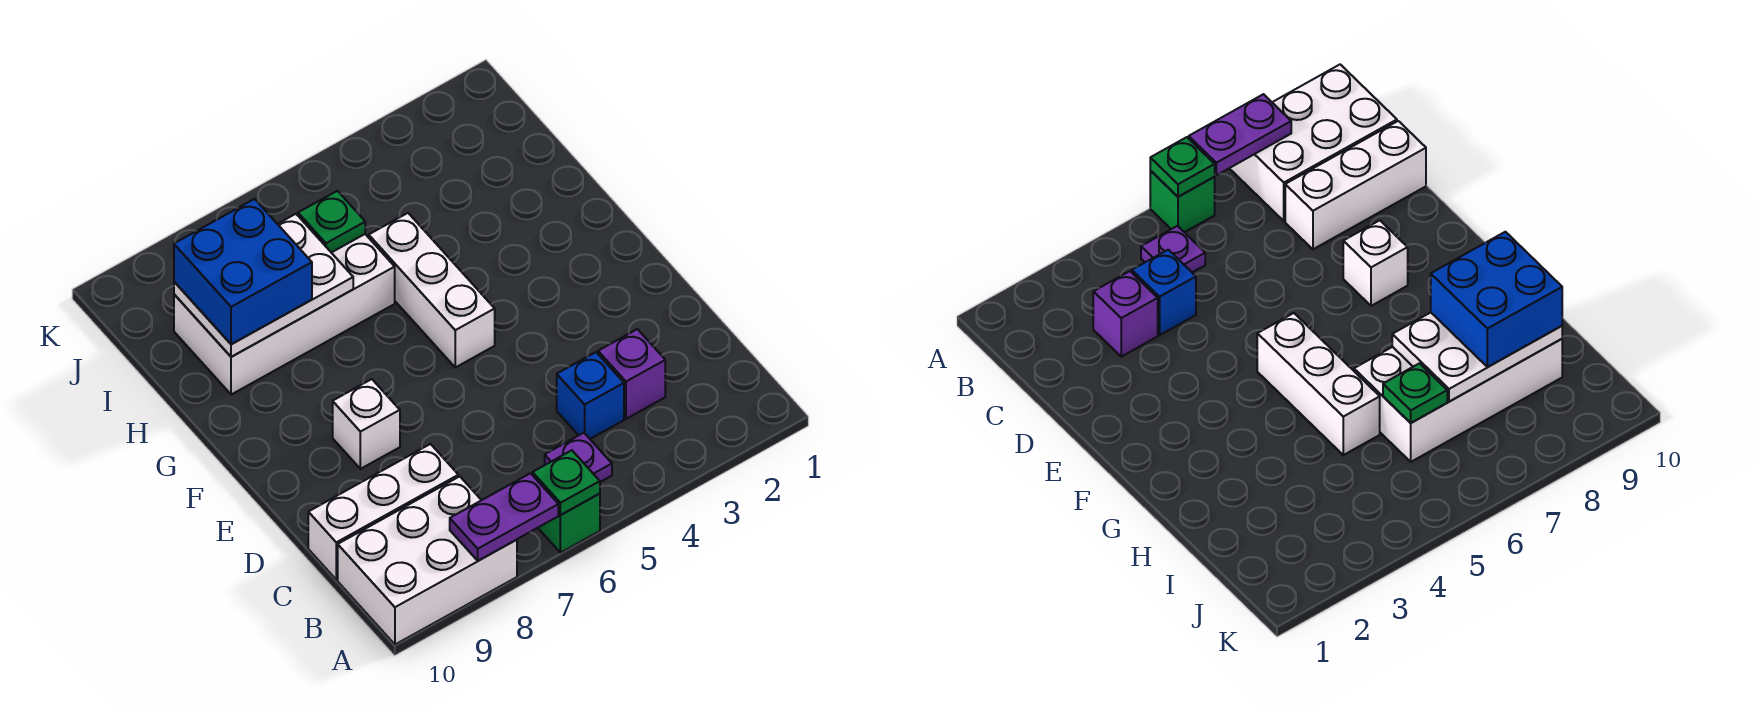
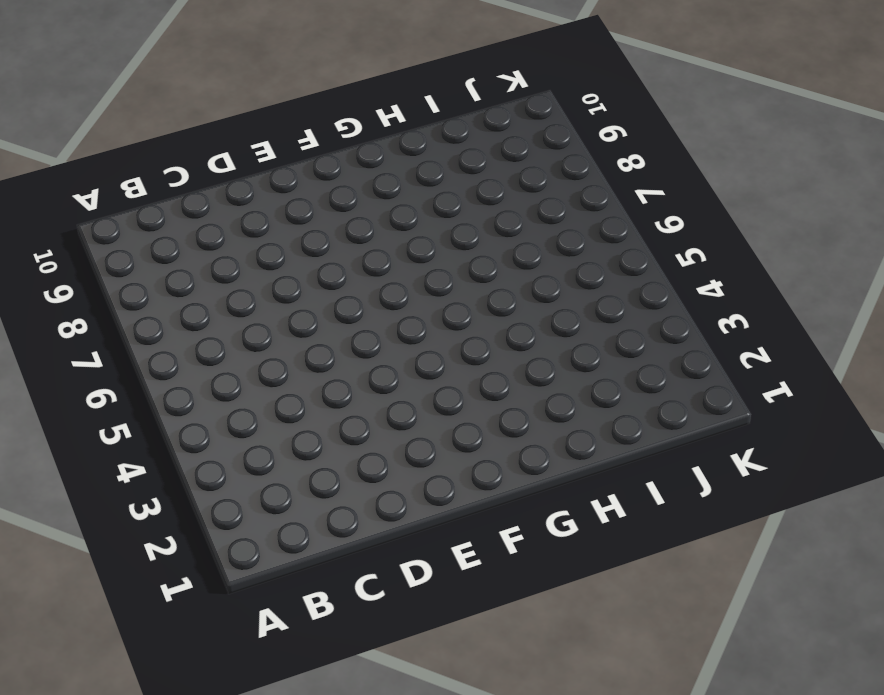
none -> green 1x1 brick [538,494,600,553]
none -> white 2x3 brick [338,477,517,645]
none -> purple 1x1 plate [545,433,612,482]

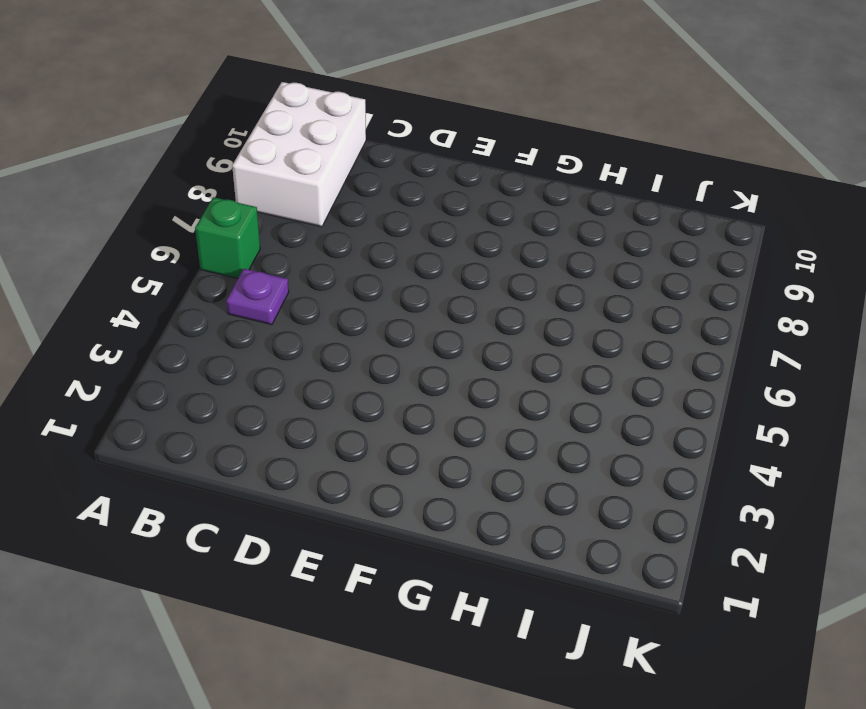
none -> purple 1x1 brick [598,329,665,419]
none -> blue 1x1 brick [557,352,624,439]
none -> white 1x3 brick [308,444,458,580]

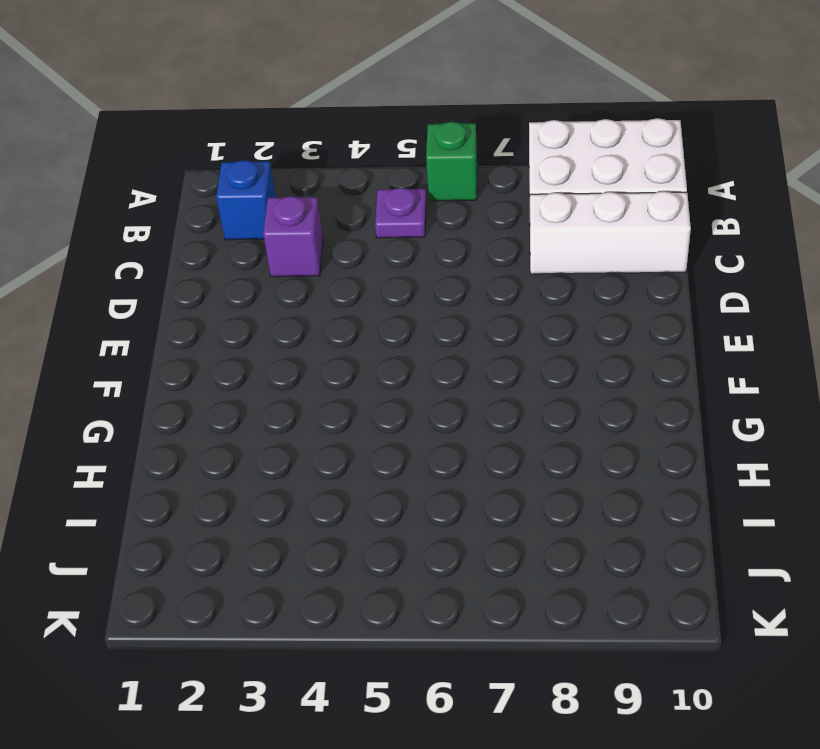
blue 1x1 brick [216,160,276,240] -> blue 1x1 brick moved to [557,352,624,439]
none -> white 1x1 brick [333,379,400,469]
none -> white 1x3 brick [369,213,495,367]
none -> white 2x4 brick [174,234,395,395]

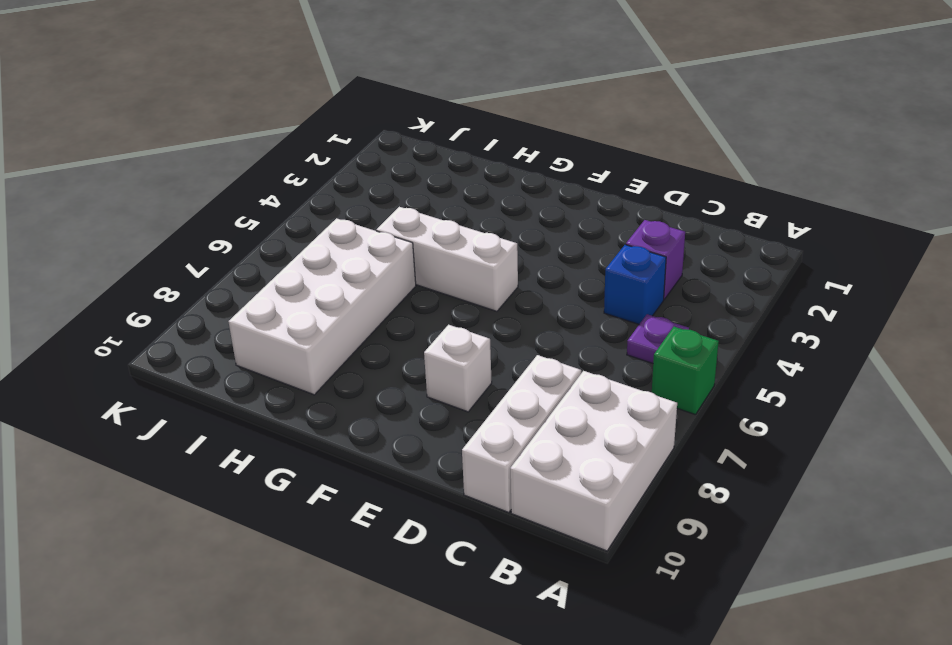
none -> green 1x1 plate [533,450,600,515]
none -> purple 1x2 plate [450,473,558,561]
none -> white 2x3 plate [174,214,353,357]

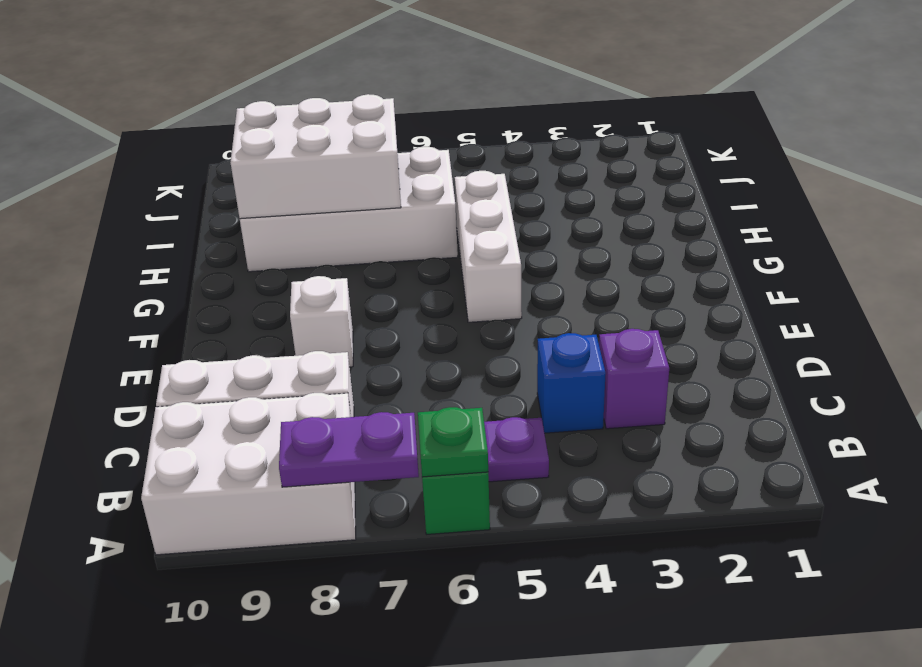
white 2x3 brick [231,94,401,219] -> white 2x3 plate [174,214,353,357]
none -> green 1x1 plate [298,191,365,253]
none -> blue 2x2 brick [174,199,312,344]

